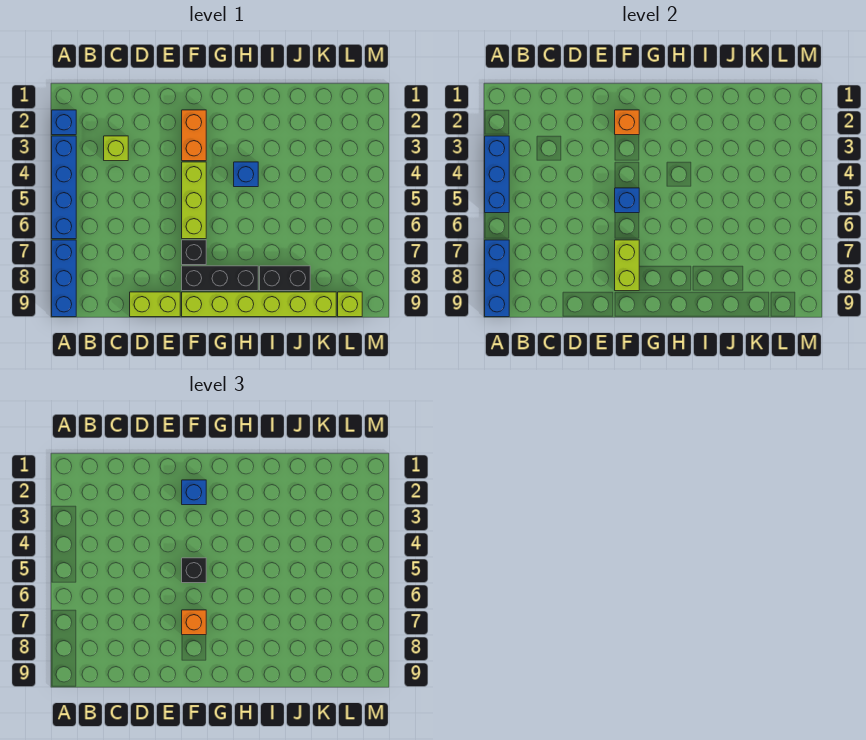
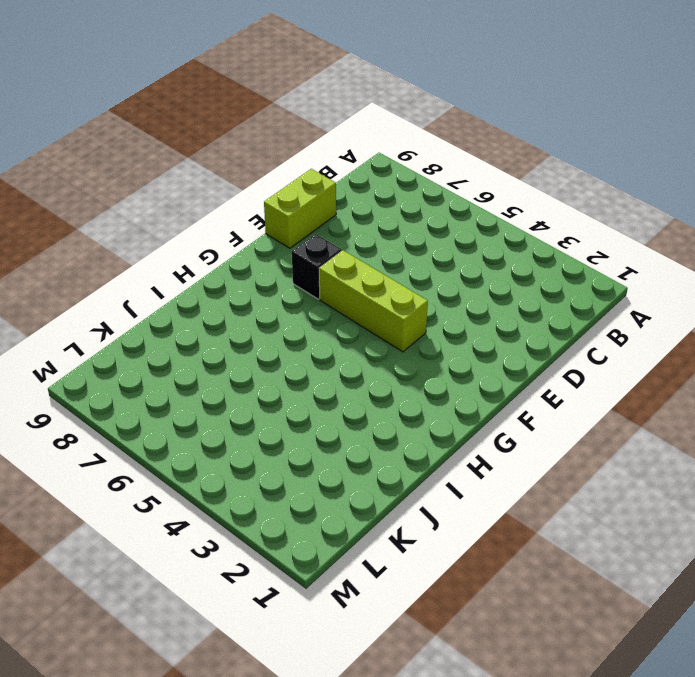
none -> blue 1x1 brick [52,110,76,135]
none -> blue 1x4 brick [52,136,76,239]
none -> blue 1x3 brick [52,240,76,317]

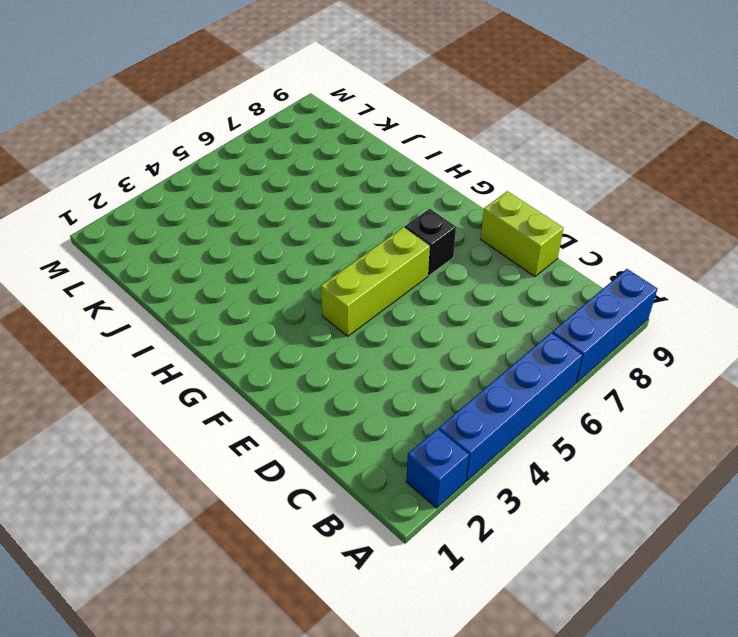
none -> lime 1x1 brick [104,136,128,161]
none -> orange 1x2 brick [182,110,206,161]
none -> black 1x3 brick [182,266,258,291]

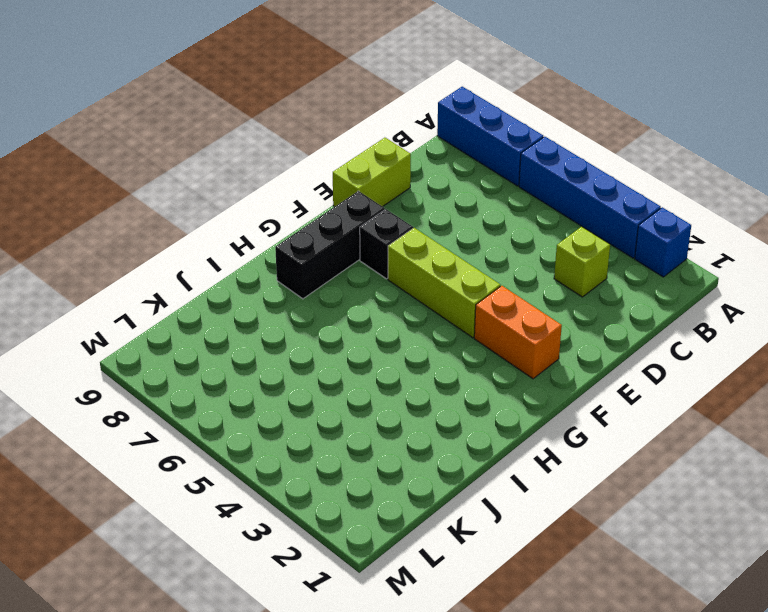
none -> lime 1x6 brick [182,292,336,317]
none -> blue 1x1 brick [234,162,258,187]
none -> black 1x2 brick [260,266,310,291]

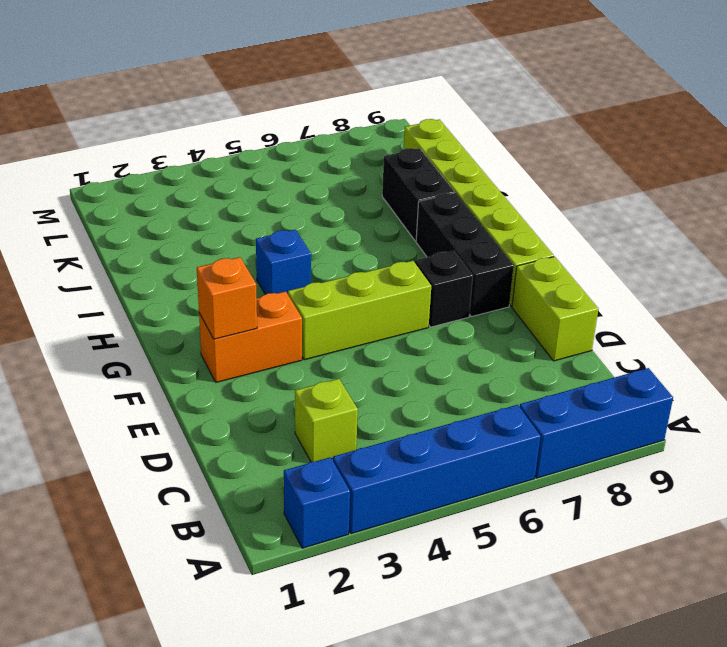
none -> lime 1x1 brick [338,292,362,317]
none -> blue 1x3 brick [485,136,509,213]
none -> blue 1x3 brick [485,240,509,317]

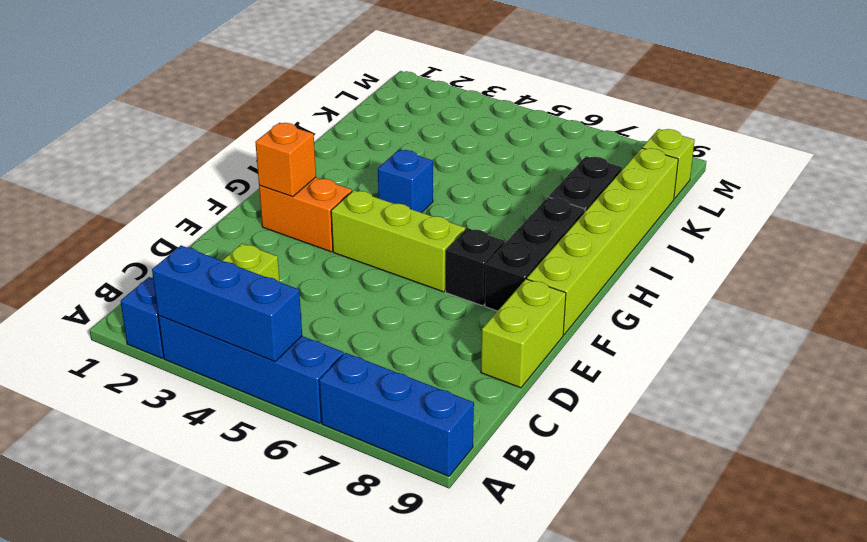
none -> blue 1x3 brick [485,240,509,317]
none -> blue 1x1 brick [615,188,639,213]
none -> lime 1x2 brick [615,240,639,291]

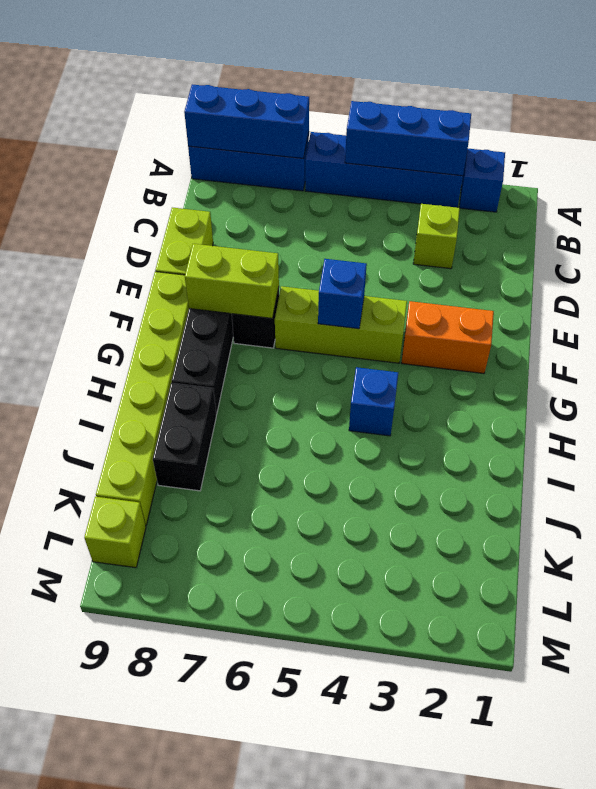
none -> orange 1x1 brick [615,110,639,135]
none -> blue 1x1 brick [182,480,206,505]
none -> black 1x1 brick [182,558,206,583]

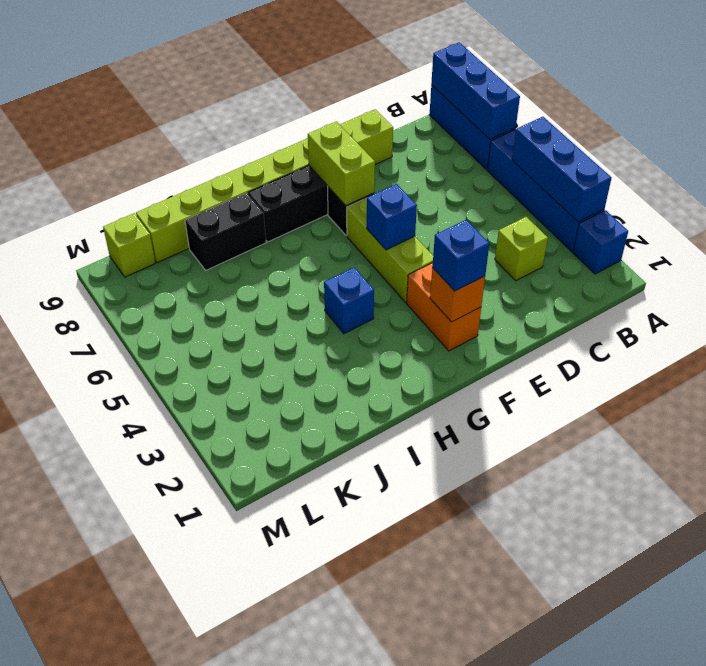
none -> black 1x1 brick [182,558,206,583]
none -> orange 1x1 brick [182,610,206,635]

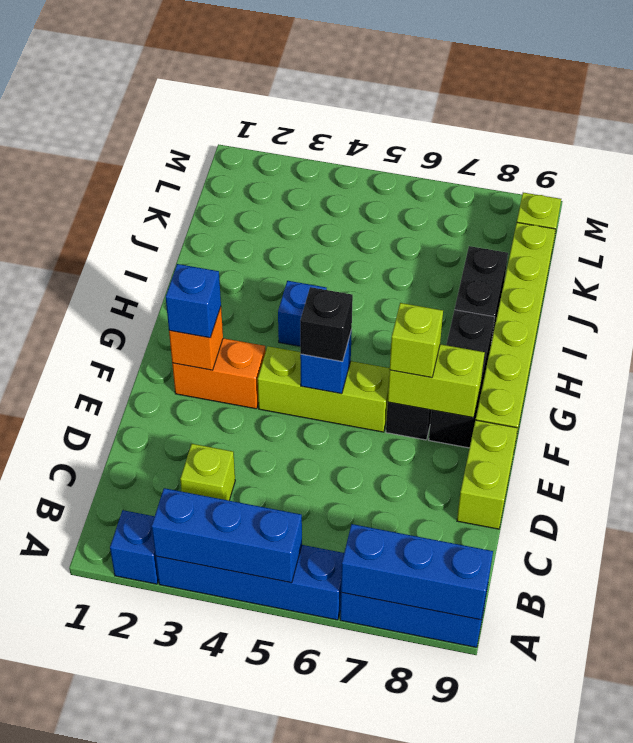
lime 1x1 brick [390,303,443,378] -> orange 1x1 brick [182,610,206,635]

